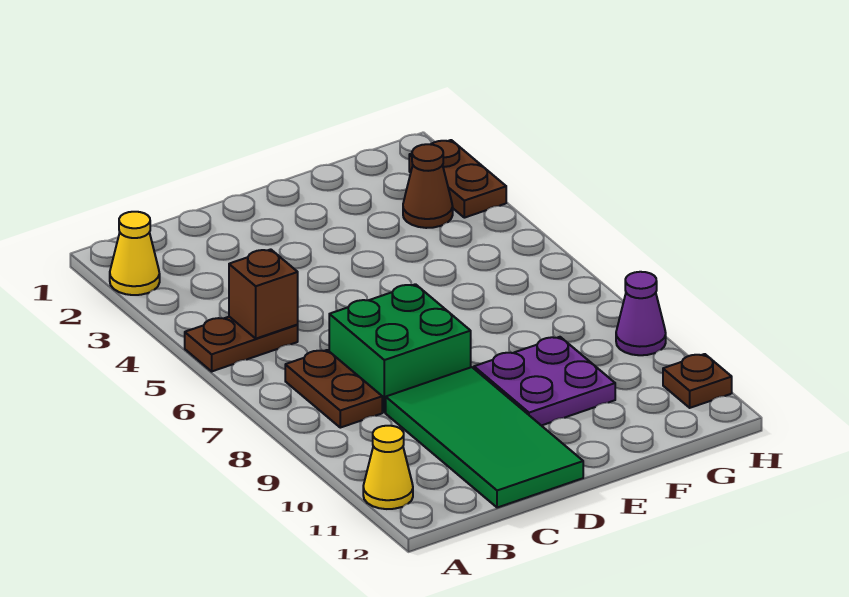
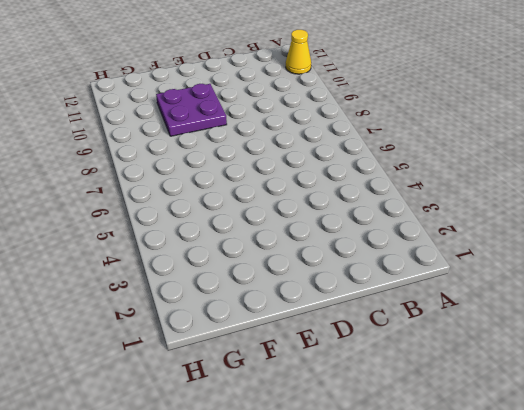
none -> yellow 1x1 cone [110,212,160,295]
none -> brown 1x2 plate [185,317,298,371]
none -> brown 1x2 plate [285,350,382,428]

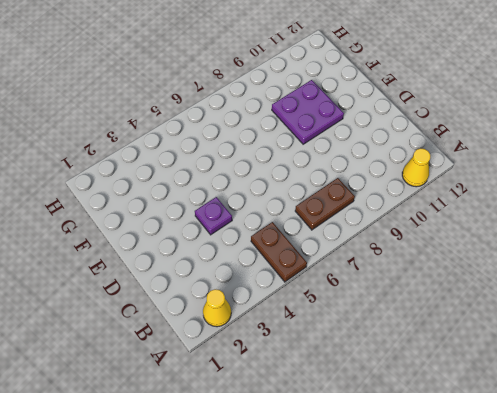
purple 1x1 plate [195,197,232,235] -> none
none -> green 2x2 brick [329,284,471,412]
none -> green 2x4 tile [386,367,583,508]
none -> brown 1x1 cone [403,144,453,228]

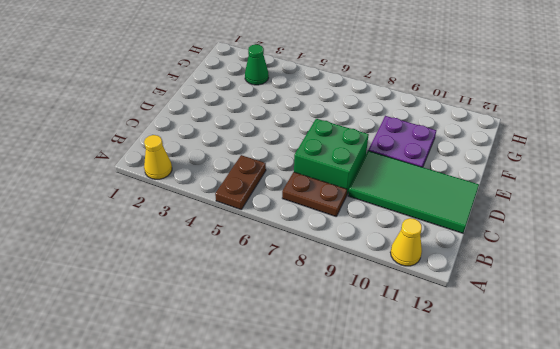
green 1x1 cone [245,44,269,85] -> brown 1x1 cone [403,144,453,228]
none -> brown 1x2 plate [409,140,506,218]
none -> purple 1x1 cone [616,272,666,355]
none -> brown 1x1 plate [663,354,732,408]

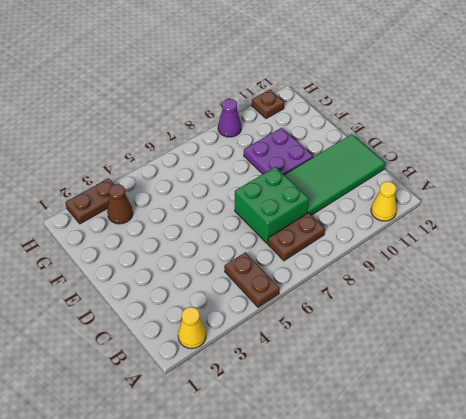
none -> brown 1x1 brick [229,249,298,339]

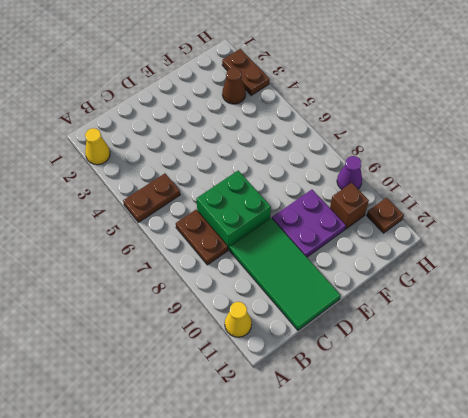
brown 1x1 brick [330,183,369,229] -> brown 1x1 brick moved to [229,249,298,339]

